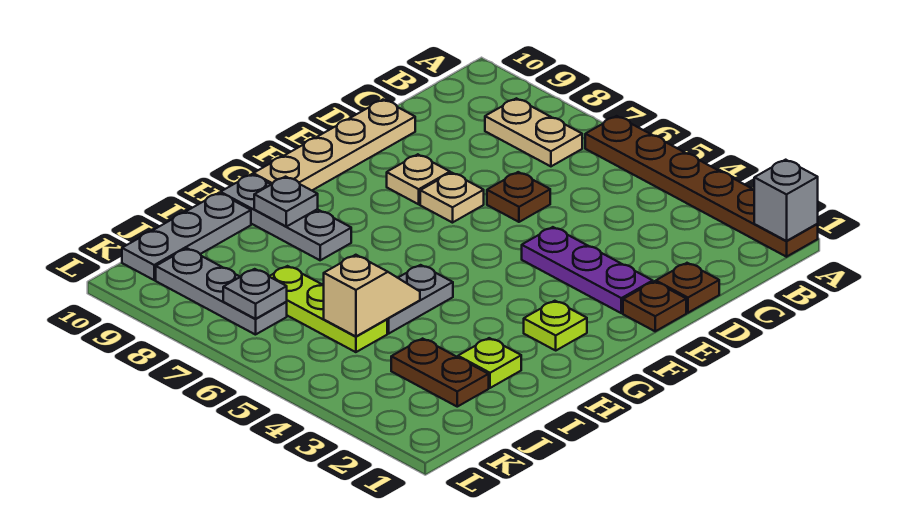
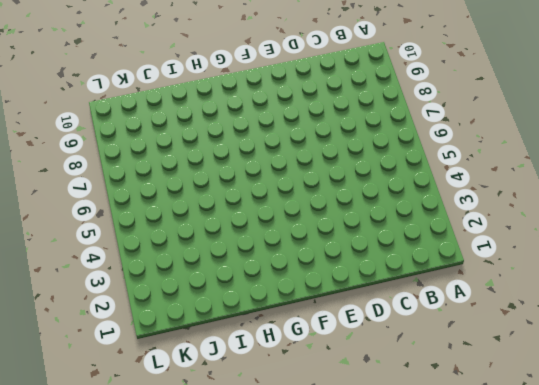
none -> brown 1x6 plate [585,116,818,257]
none -> tan 1x2 plate [485,98,582,166]
none -> brown 1x1 plate [656,263,719,313]

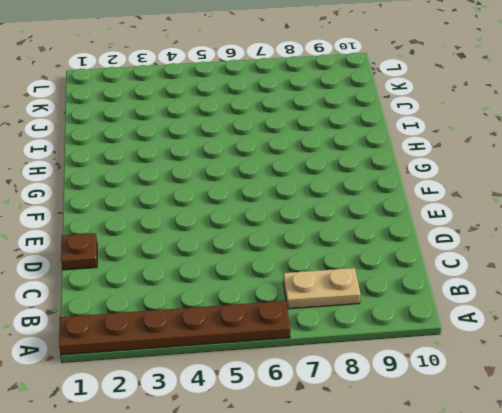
none -> brown 1x1 plate [487,172,550,222]
none -> tan 1x4 plate [253,100,415,190]
none -> brown 1x1 plate [623,281,686,331]

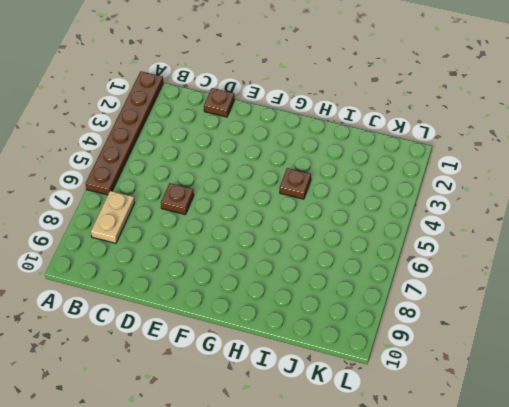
brown 1x1 plate [280,168,311,199] -> brown 1x1 plate moved to [623,281,686,331]
none -> tan 1x4 plate [253,100,415,190]
none -> purple 1x3 plate [522,227,653,313]
none -> tan 1x1 plate [420,173,484,223]

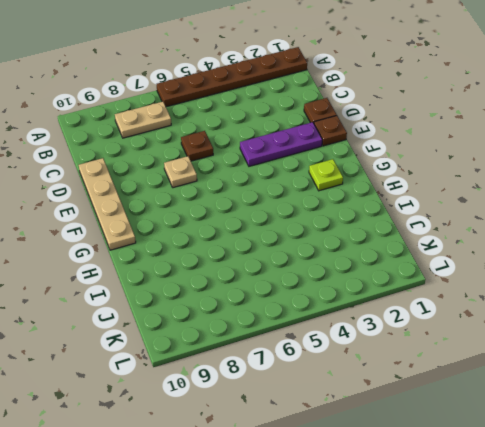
none -> tan 1x1 plate [387,154,450,204]
none -> grey 1x2 plate [387,265,453,333]
none -> grey 1x3 plate [221,174,351,260]

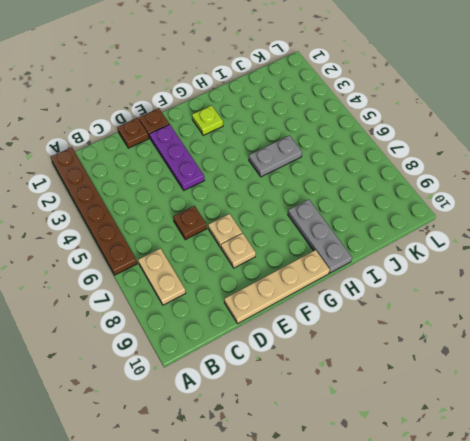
none -> lime 1x1 plate [458,338,521,388]
none -> grey 1x3 plate [122,193,251,280]
none -> brown 1x2 plate [391,339,489,407]

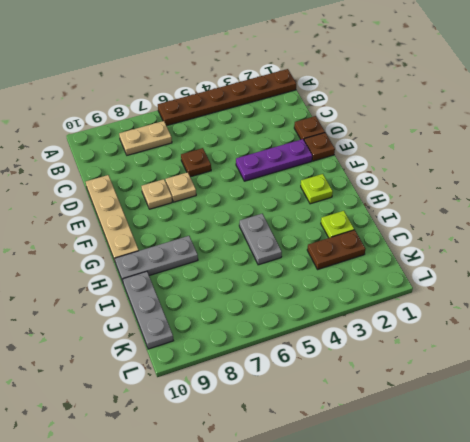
none -> lime 1x3 plate [269,266,387,352]
none -> grey 1x3 plate [156,248,287,335]
none -> grey 1x1 brick [754,160,818,241]

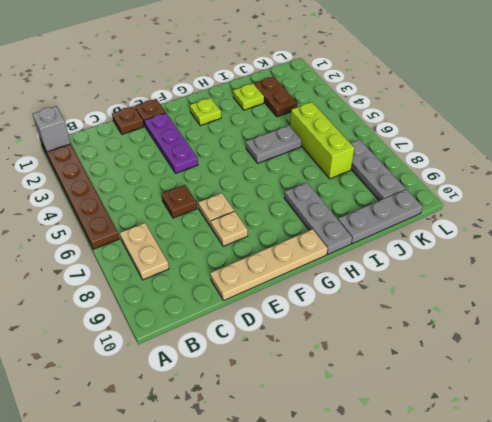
lime 1x3 brick [290,102,354,179] -> lime 1x3 plate [269,266,387,352]
none -> grey 1x1 plate [254,177,318,227]
none -> tan 1x2 slope [324,255,420,336]
none -> grey 1x1 plate [223,269,287,319]

